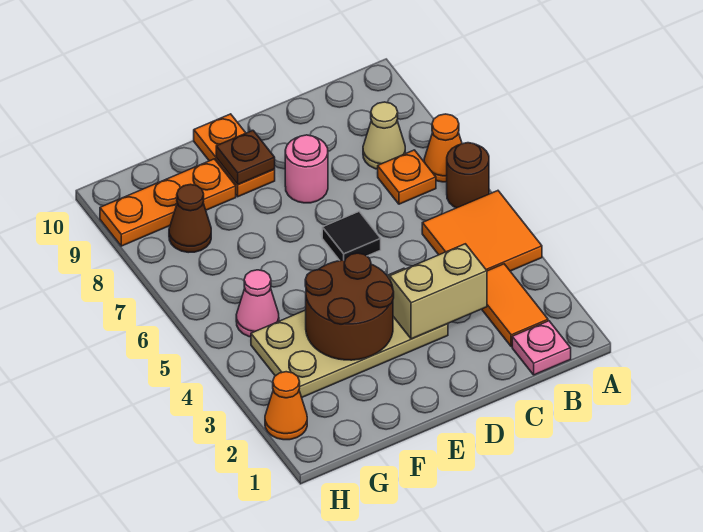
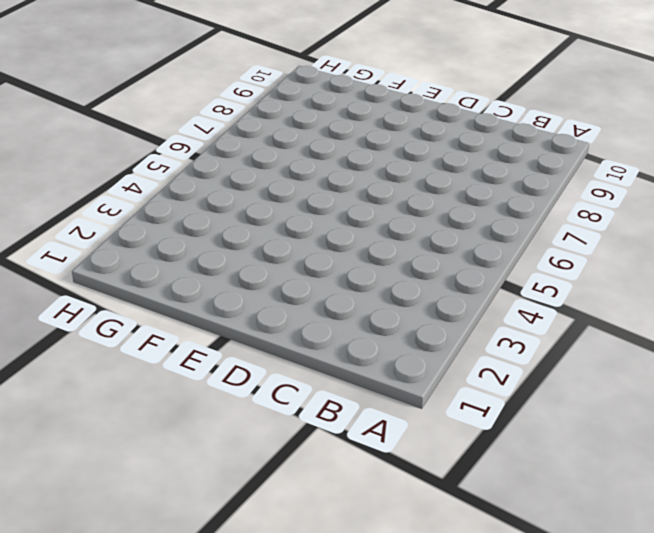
none -> orange 2x2 tile [422,191,542,271]
none -> brown 1x1 round brick [447,143,489,208]
none -> orange 1x1 cone [424,114,462,182]

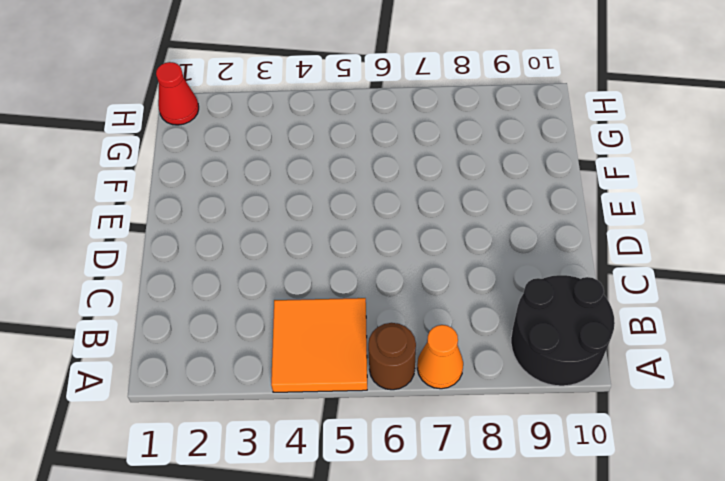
black 2x2 round brick [511,275,615,386] -> none
red 1x1 cone [156,62,199,125] -> none
none -> pink 1x1 plate [512,321,571,375]
none -> orange 1x2 tile [482,264,548,347]
none -> orange 1x1 plate [378,150,436,204]

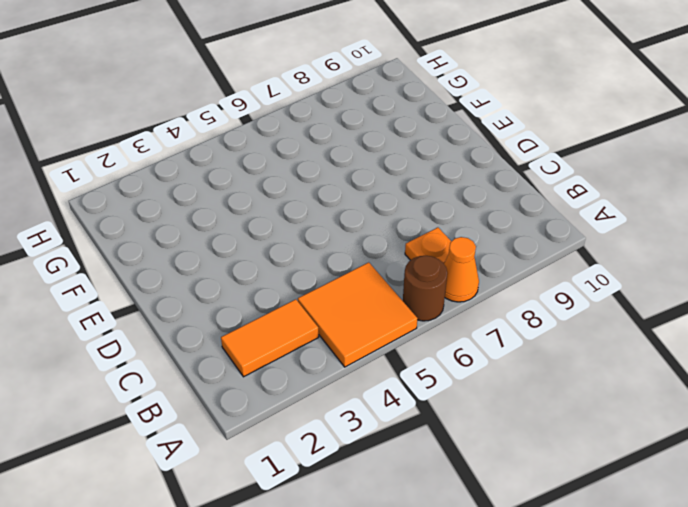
none -> pink 1x1 plate [512,321,571,375]
none -> tan 1x1 cone [363,102,405,169]
none -> tan 2x4 plate [251,268,448,397]

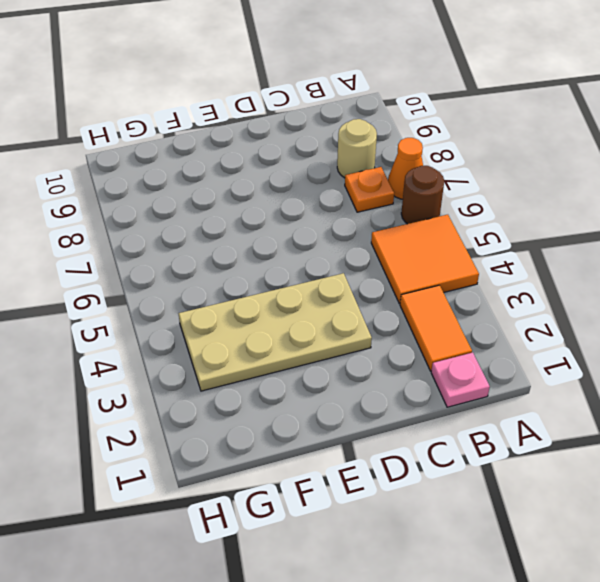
tan 1x1 round brick [337,119,377,178] -> tan 1x1 cone [363,102,405,169]
none -> black 1x1 tile [322,212,381,261]
none -> pink 1x1 round brick [285,135,328,203]
none -> orange 1x2 plate [194,114,275,197]

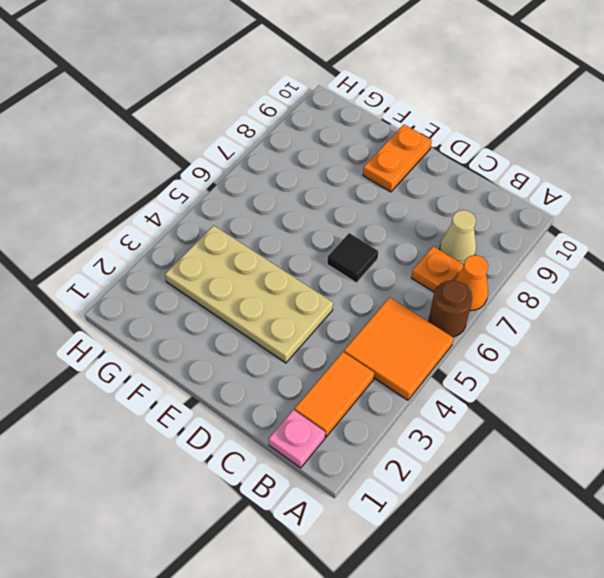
none -> pink 1x1 round brick [285,135,328,203]
none -> orange 1x3 plate [100,159,236,246]
none -> pink 1x1 cone [236,270,279,337]

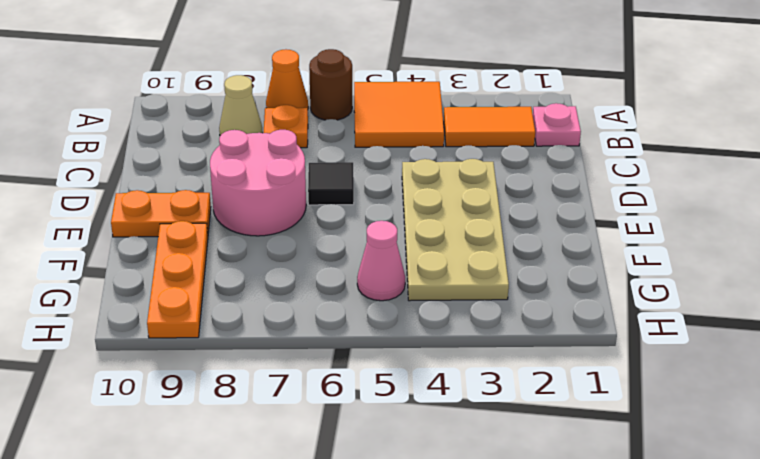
pink 2x2 round brick [210,130,306,236] -> pink 1x1 round brick [285,135,328,203]
none -> brown 1x1 cone [169,184,211,253]
none -> orange 1x1 cone [265,372,307,440]
none -> tan 1x2 brick [390,244,487,339]

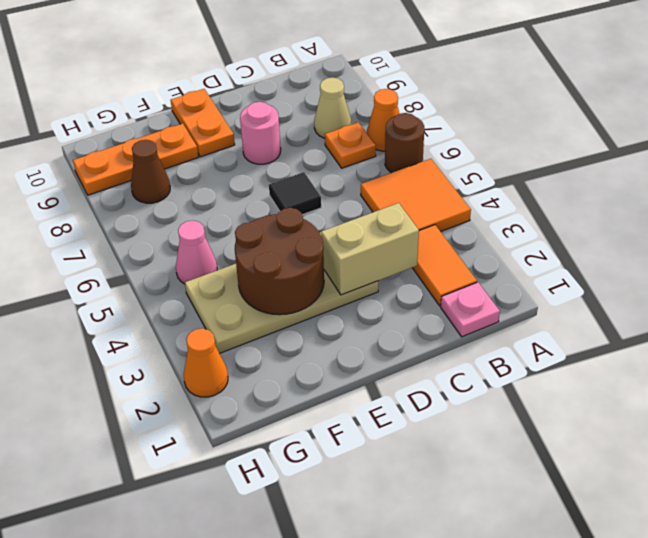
none -> brown 1x1 plate [216,130,275,185]

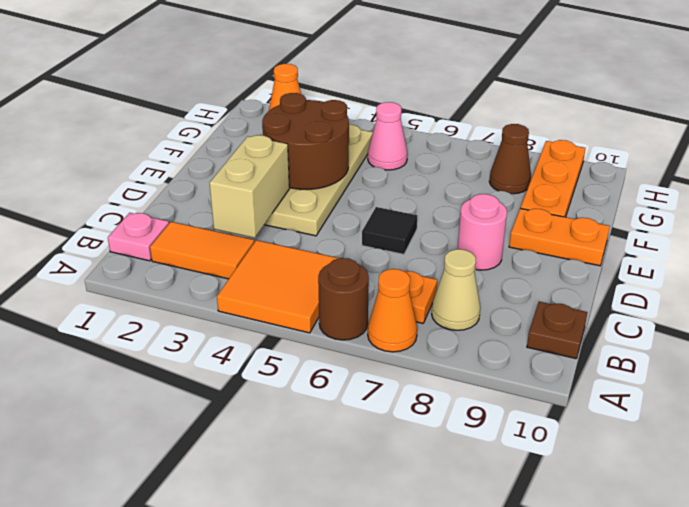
brown 1x1 plate [527,302,587,359] -> brown 1x1 plate moved to [216,130,275,185]

